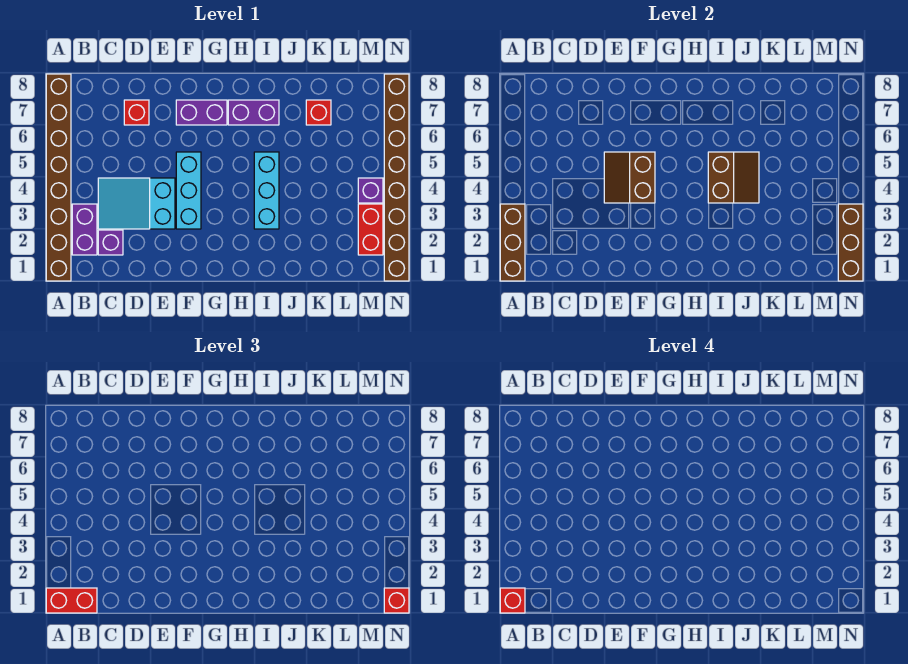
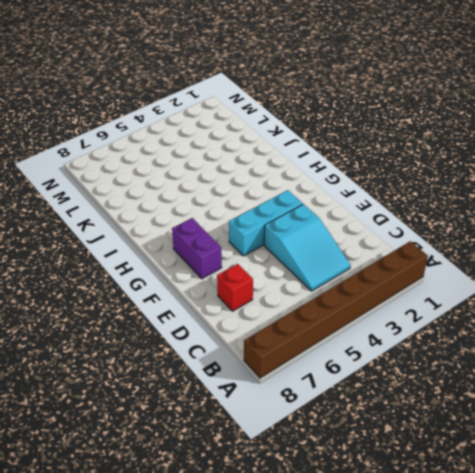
none -> purple 1x2 brick [72,204,97,255]
none -> purple 1x1 brick [98,230,123,255]
none -> purple 1x2 brick [228,100,279,125]

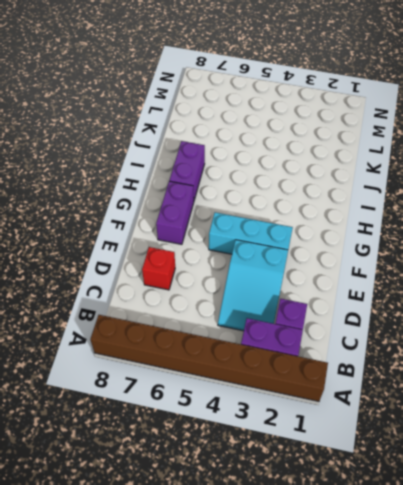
none -> cyan 1x3 brick [254,152,279,229]
none -> red 1x1 brick [306,100,331,125]
none -> red 1x2 brick [358,204,383,255]

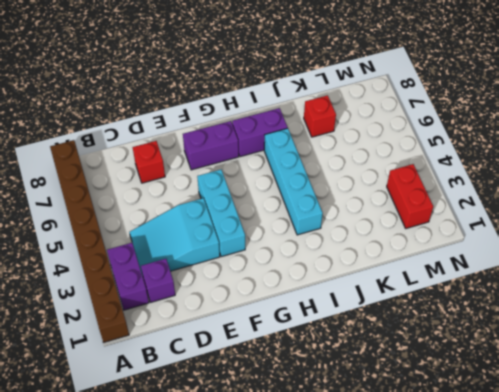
cyan 1x4 brick [264,128,323,235] -> cyan 1x3 brick [254,152,279,229]
none -> purple 1x1 brick [358,178,383,203]
none -> brown 1x8 brick [384,74,409,281]
none -> brown 1x3 brick [500,204,525,281]

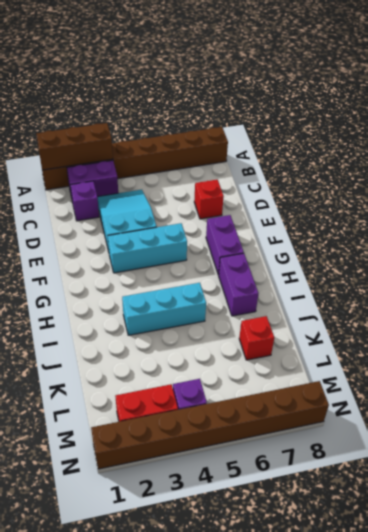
none -> brown 2x2 slope [604,152,655,203]
none -> brown 2x2 slope [708,152,759,203]
none -> brown 1x3 brick [838,204,863,281]

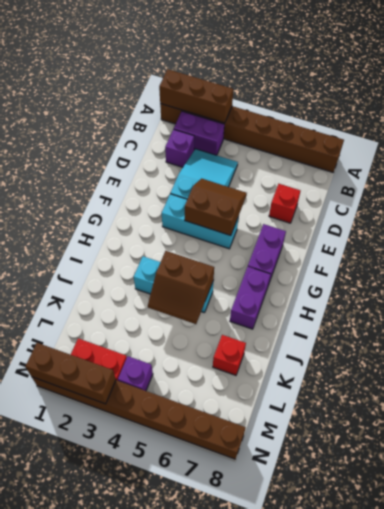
none -> red 1x2 brick [46,588,97,613]
none -> red 1x1 brick [384,588,409,613]
none -> red 1x1 brick [500,588,525,613]

